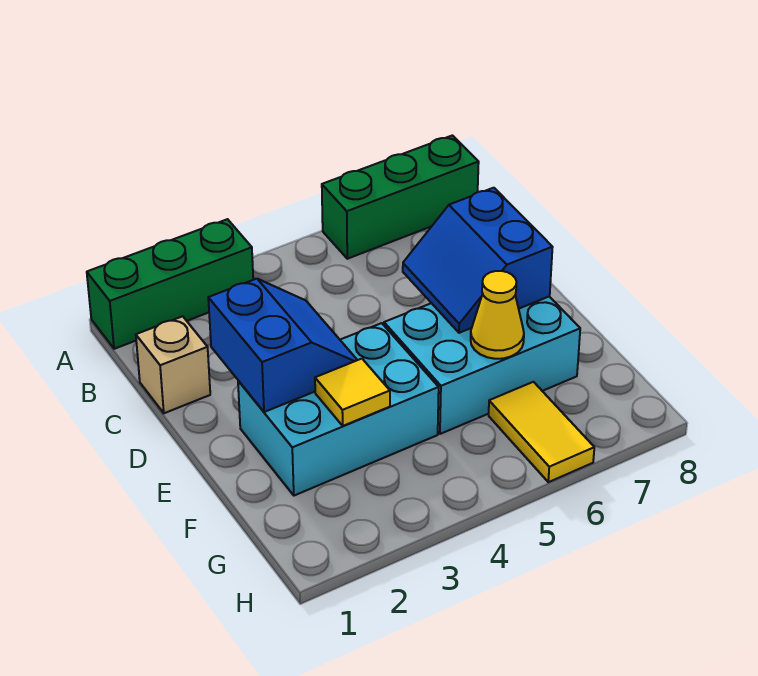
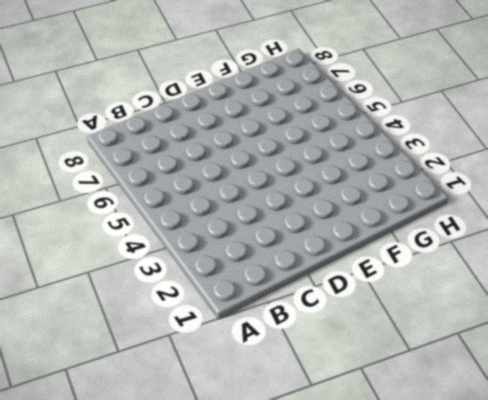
none -> green 1x3 brick [87,219,253,349]
none -> green 1x3 brick [322,135,479,259]

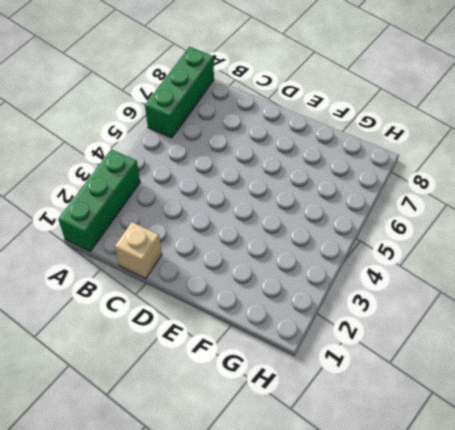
none -> cyan 2x3 brick [238,323,439,496]
none -> cyan 2x3 brick [384,297,580,434]

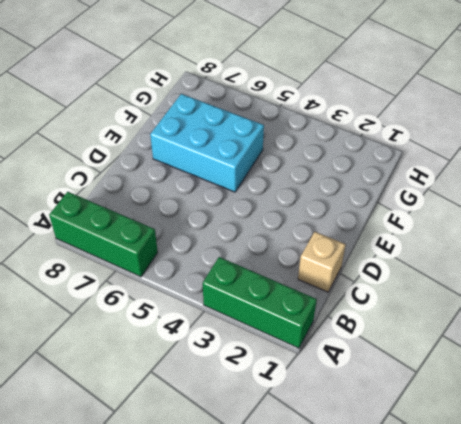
none -> cyan 2x3 brick [238,323,439,496]
none -> yellow 1x2 tile [489,382,594,482]

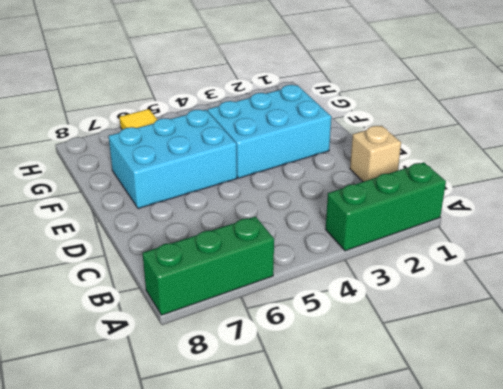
none -> blue 2x2 slope [208,279,357,412]
none -> blue 2x2 slope [403,188,553,333]

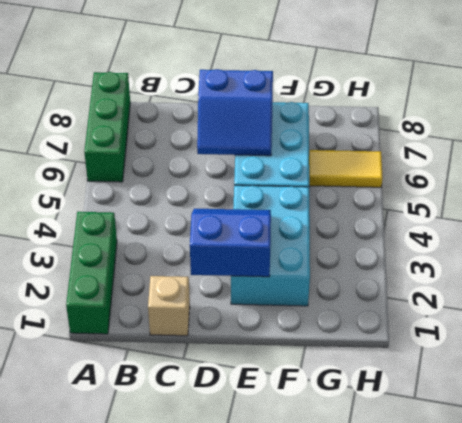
none -> yellow 1x1 tile [315,359,390,426]
none -> yellow 1x1 cone [471,271,524,359]

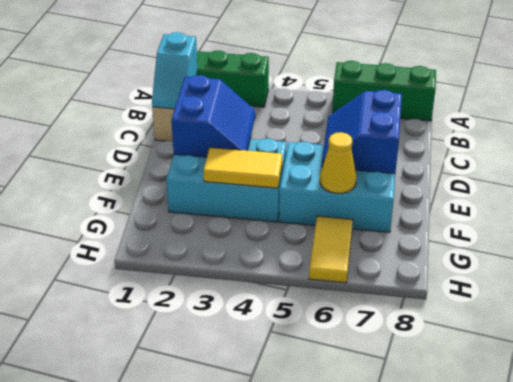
cyan 1x2 slope [152,32,197,109] -> none
yellow 1x2 tile [203,147,282,188] -> yellow 1x1 tile [315,359,390,426]

